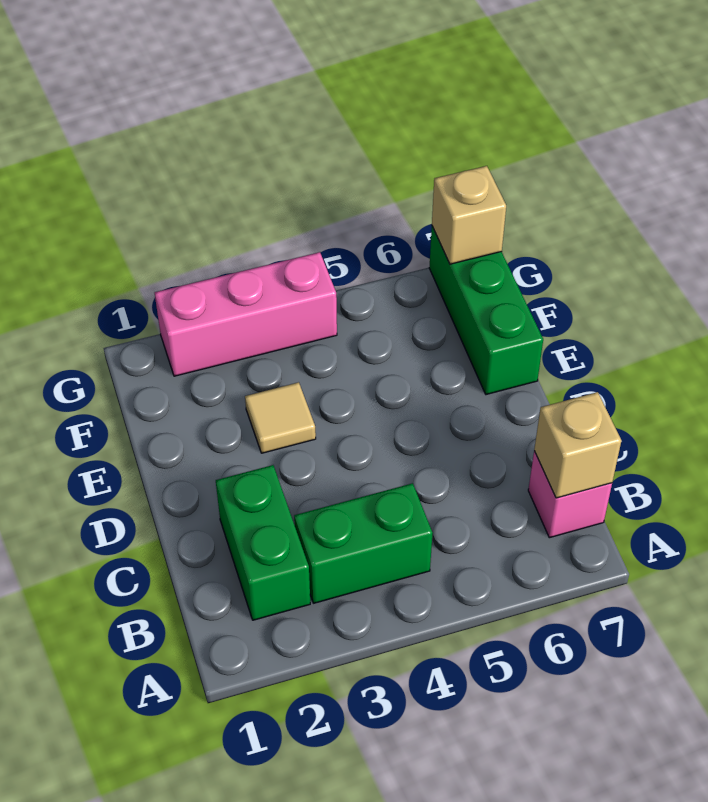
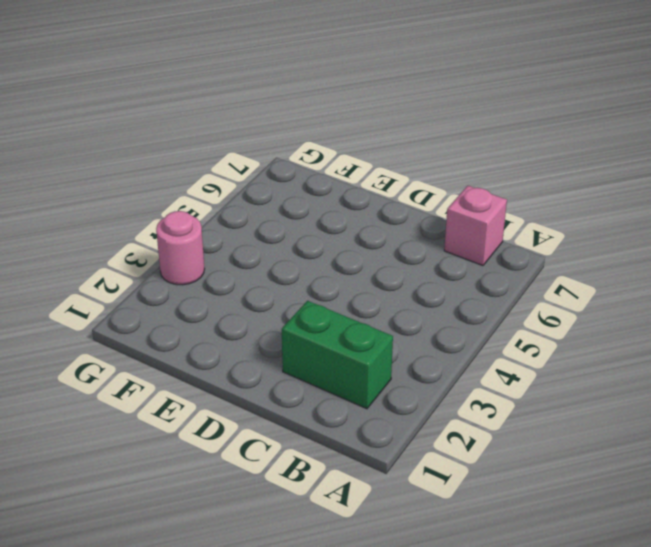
pink 1x1 round brick [156,211,205,285] -> pink 1x3 brick [155,252,337,376]
none -> green 1x2 brick [294,483,433,603]
none -> tan 1x1 tile [245,382,316,453]

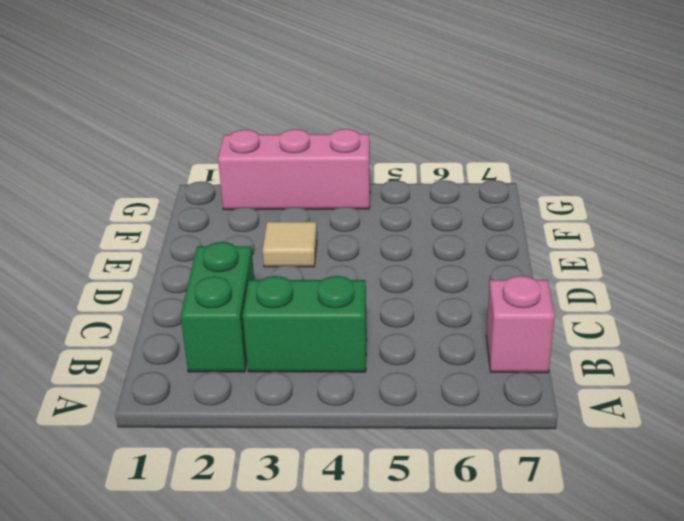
none -> green 1x3 brick [429,226,543,395]
none -> tan 1x1 brick [534,392,621,498]

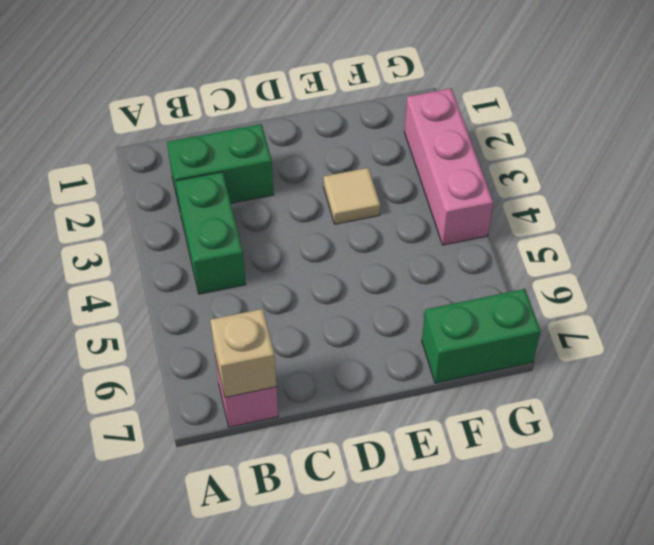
green 1x2 brick [422,289,541,383] -> green 1x3 brick [429,226,543,395]
none -> tan 1x1 brick [432,166,506,264]

